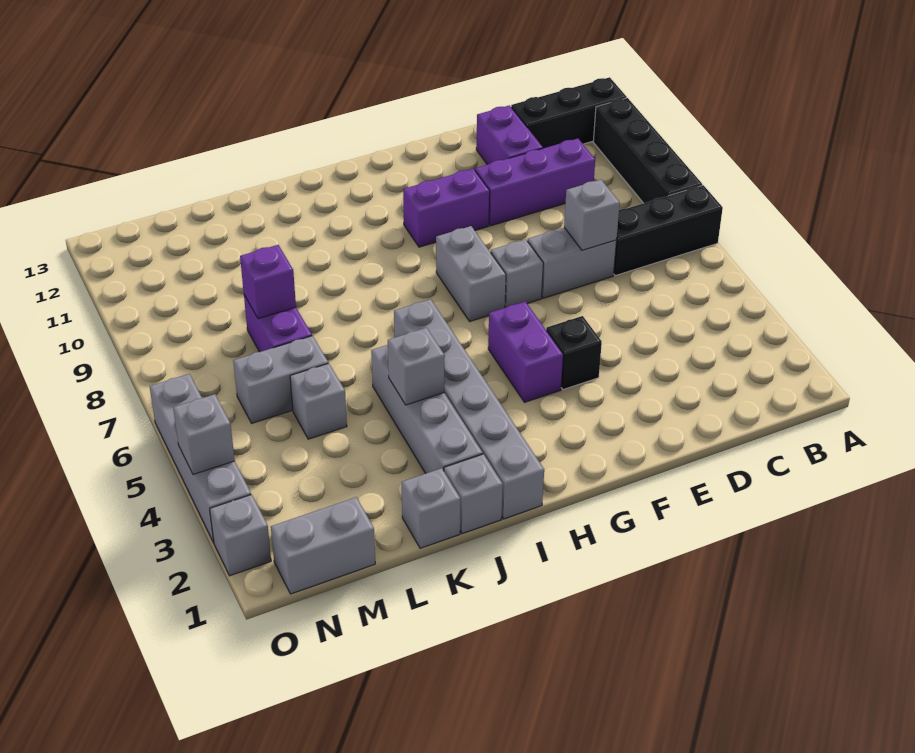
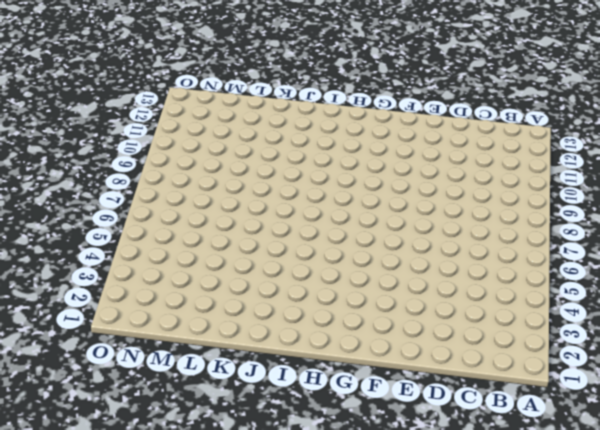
none -> black 1x3 brick [614,185,723,276]
none -> black 1x4 brick [593,98,702,203]
none -> black 1x3 brick [511,77,627,148]

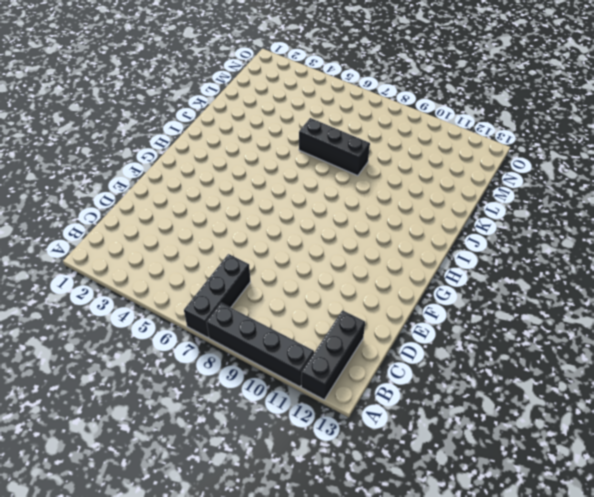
black 1x3 brick [299,118,370,176] -> none
none -> purple 1x3 brick [475,139,595,226]
none -> grey 1x2 brick [528,228,617,298]
none -> purple 1x2 brick [476,105,543,165]

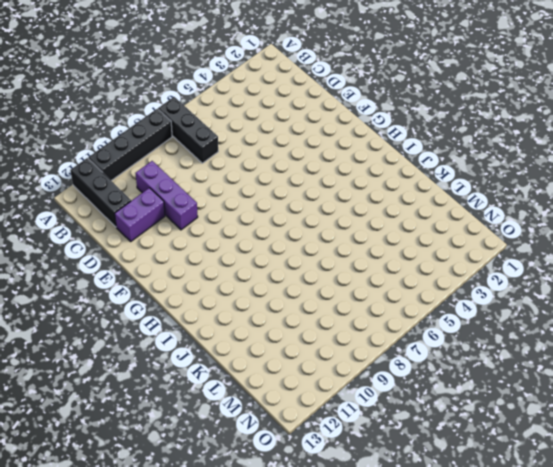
none -> grey 1x2 brick [528,228,617,298]
none -> black 1x1 brick [546,316,602,390]
none -> grey 1x1 brick [491,239,543,308]

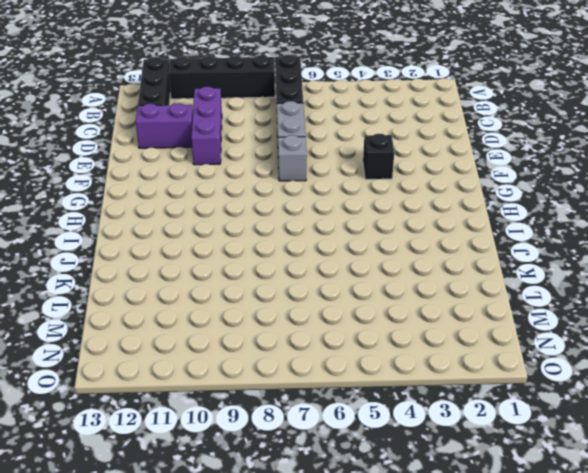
none -> purple 1x2 brick [403,169,490,247]
none -> purple 1x2 brick [488,302,563,402]
none -> grey 1x2 brick [436,226,506,321]

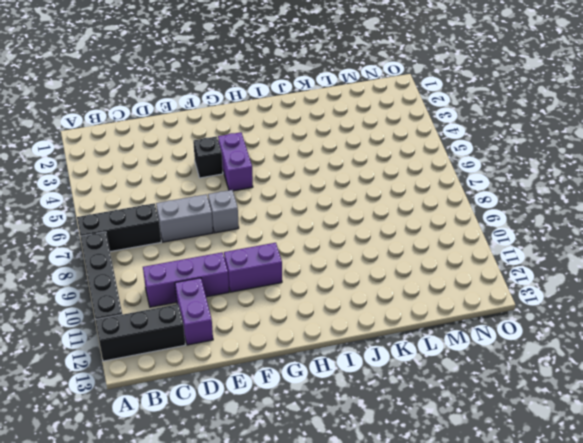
none -> grey 1x2 brick [436,226,506,321]
none -> grey 1x6 brick [394,299,544,519]
none -> grey 1x1 brick [444,454,503,534]

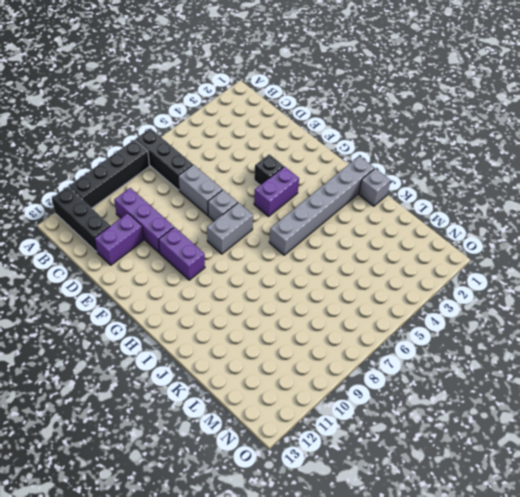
none -> grey 1x4 brick [371,345,483,473]
none -> grey 1x1 brick [402,468,460,548]
none -> grey 1x1 brick [290,363,347,439]

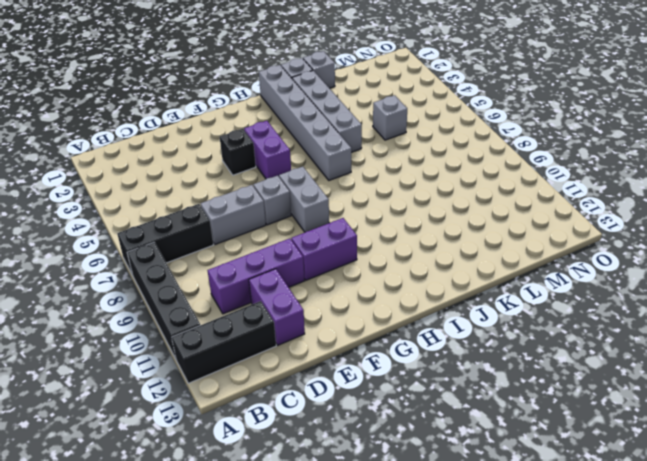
none -> grey 1x2 brick [233,336,328,423]
none -> purple 1x2 brick [244,295,312,352]
none -> grey 1x2 brick [271,497,375,594]

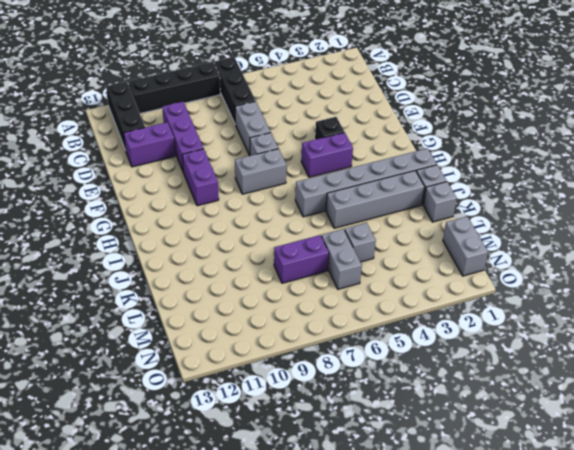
none -> grey 1x1 brick [210,495,271,576]
none -> grey 1x4 brick [150,374,251,543]
none -> grey 1x1 brick [564,180,620,250]

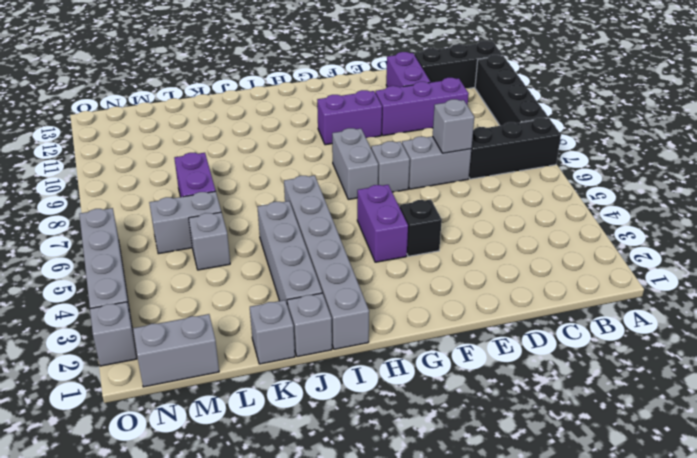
none -> grey 1x1 brick [388,328,445,405]
none -> purple 1x1 brick [240,245,296,319]
none -> grey 1x1 brick [173,394,235,474]

